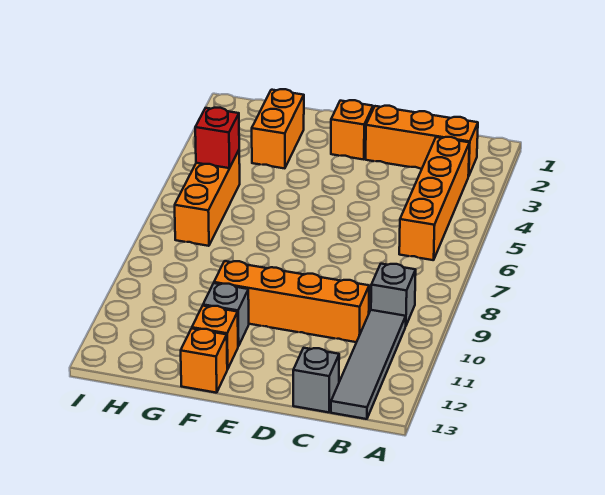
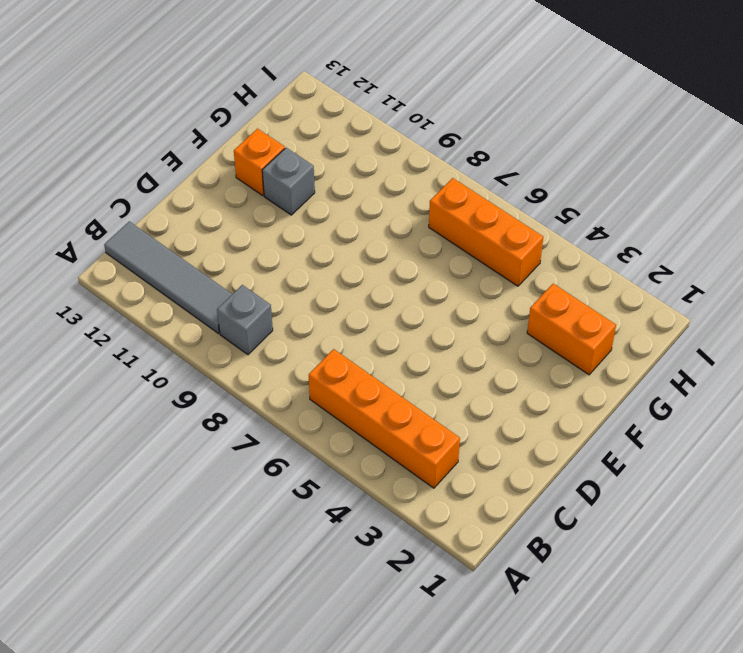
none -> orange 1x3 brick [366,106,478,176]
none -> orange 1x4 brick [214,261,369,342]
none -> grey 1x1 brick [293,348,339,412]

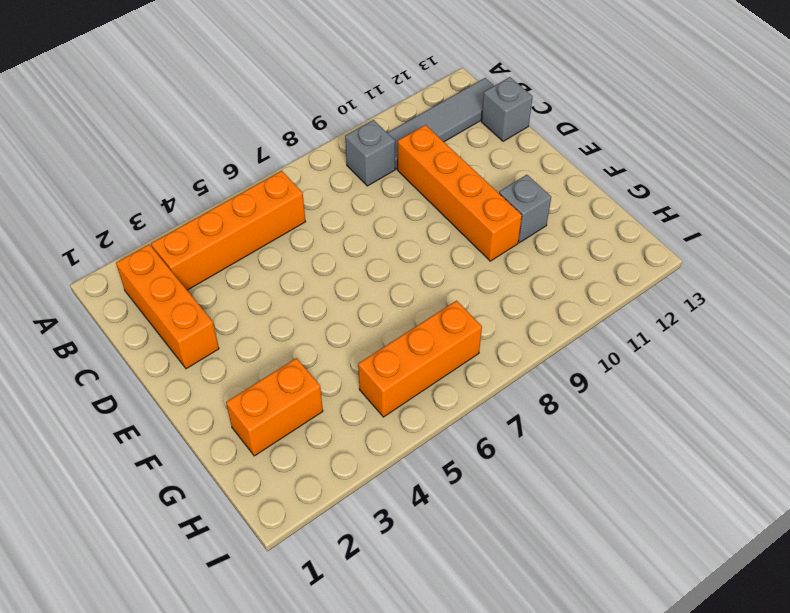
none -> orange 1x1 brick [331,100,373,160]
none -> orange 1x1 brick [192,306,238,369]
none -> orange 1x1 brick [181,328,227,393]

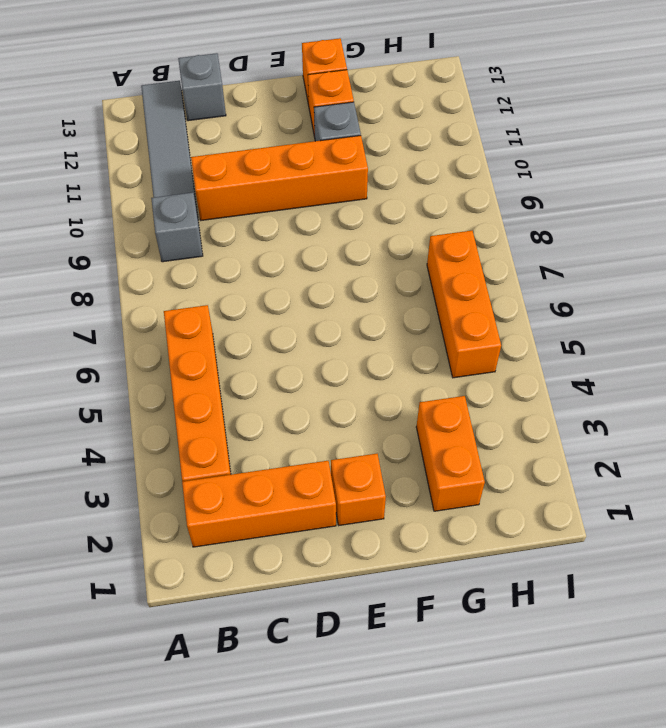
none -> red 1x1 brick [195,108,239,168]

